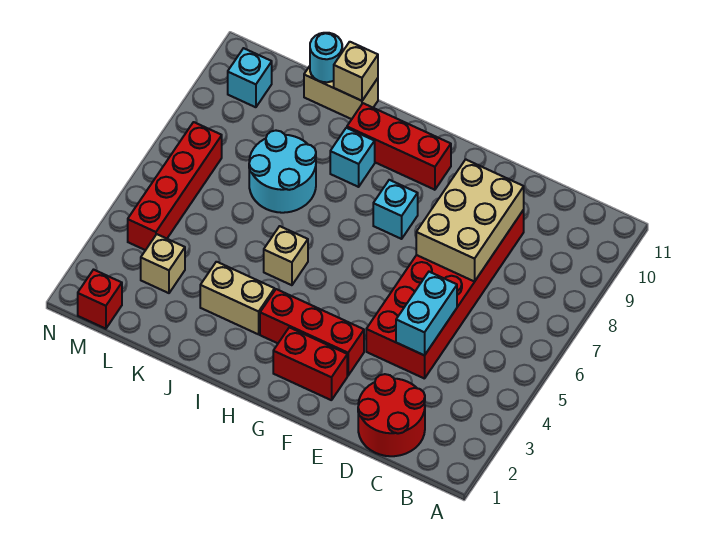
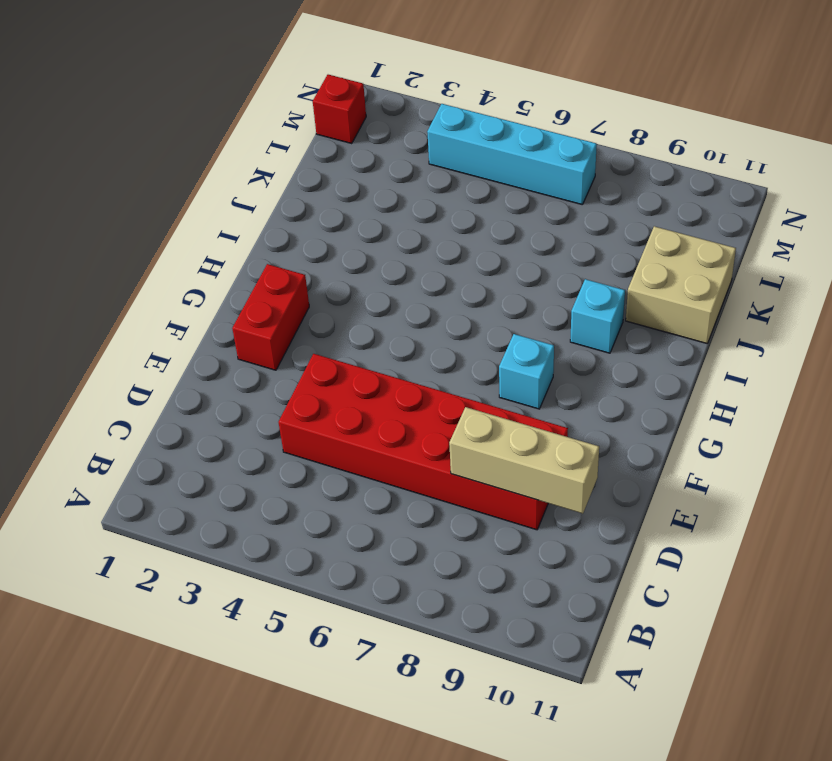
tan 1x3 brick [449,407,599,514] -> tan 2x3 brick [416,159,524,282]
tan 2x2 brick [626,226,736,343] -> tan 1x2 brick [304,66,378,119]
cyan 1x4 brick [427,104,597,205] -> red 1x4 brick [128,122,222,250]
none -> red 2x2 round brick [358,374,425,456]
none -> red 1x3 brick [260,289,364,376]
none -> red 1x3 brick [347,103,451,190]

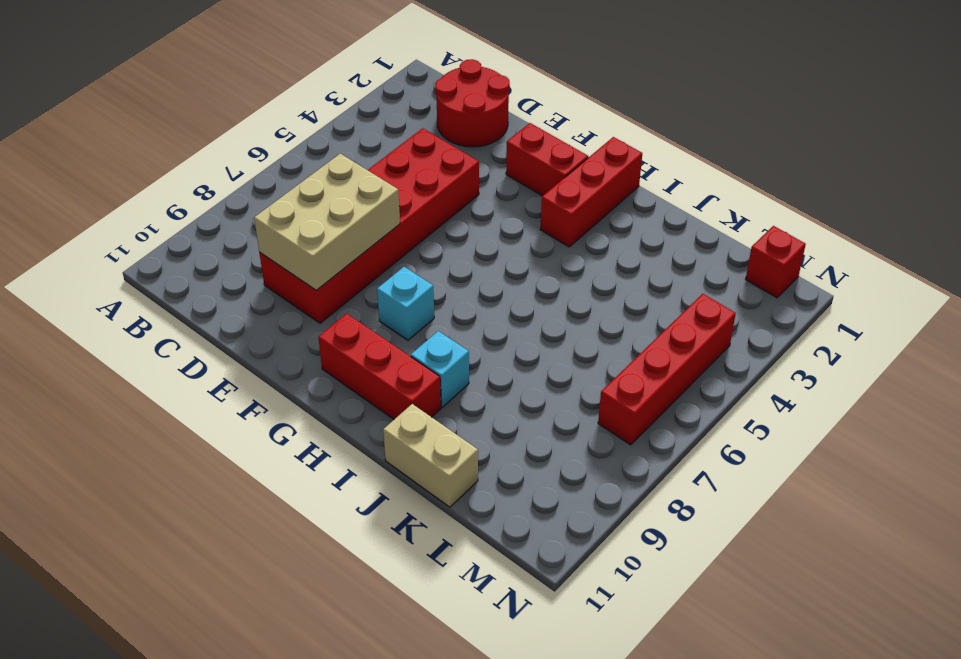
red 1x3 brick [540,137,642,247] -> red 1x3 brick turned to [260,289,364,376]
none -> tan 1x2 brick [200,262,275,334]
none -> tan 1x1 brick [264,226,308,285]
none -> cyan 2x2 round brick [249,131,316,213]

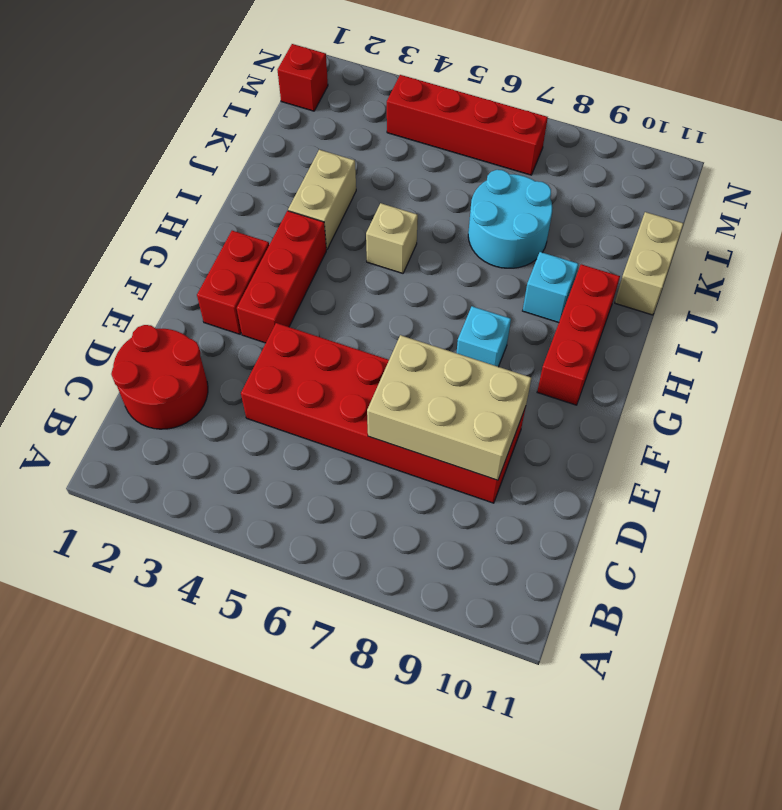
none -> tan 1x1 brick [141,234,185,293]
none -> cyan 1x1 brick [228,48,272,107]
none -> cyan 1x2 brick [396,272,457,355]

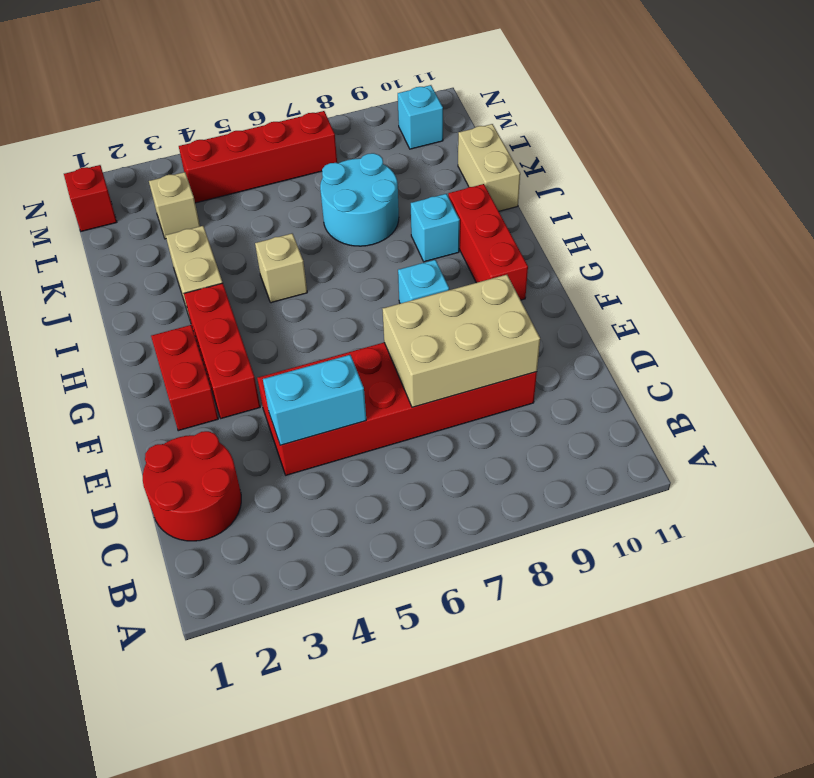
none -> tan 1x1 brick [334,42,378,101]
none -> cyan 1x1 round brick [310,33,342,82]

